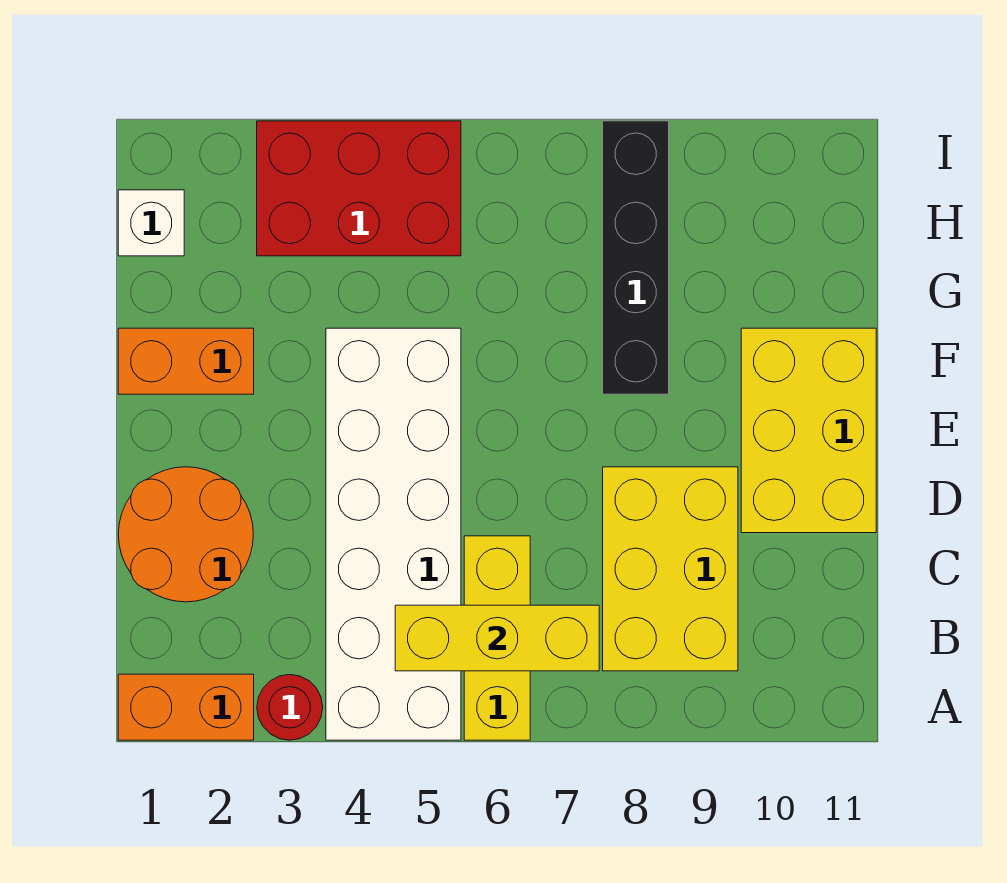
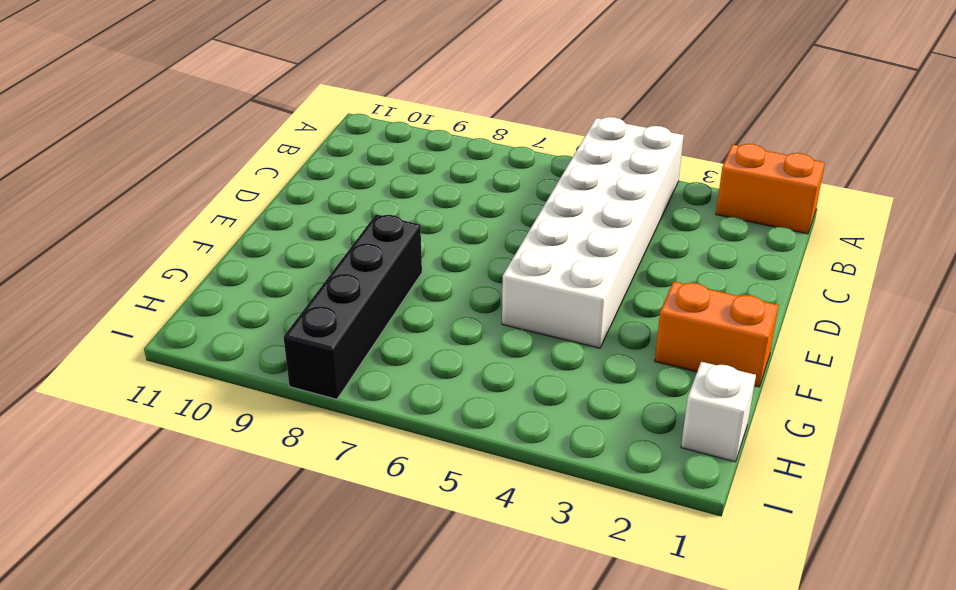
none -> red 1x1 round brick [257,675,323,740]
none -> yellow 1x3 brick [464,536,530,740]
none -> yellow 2x3 brick [603,467,738,671]

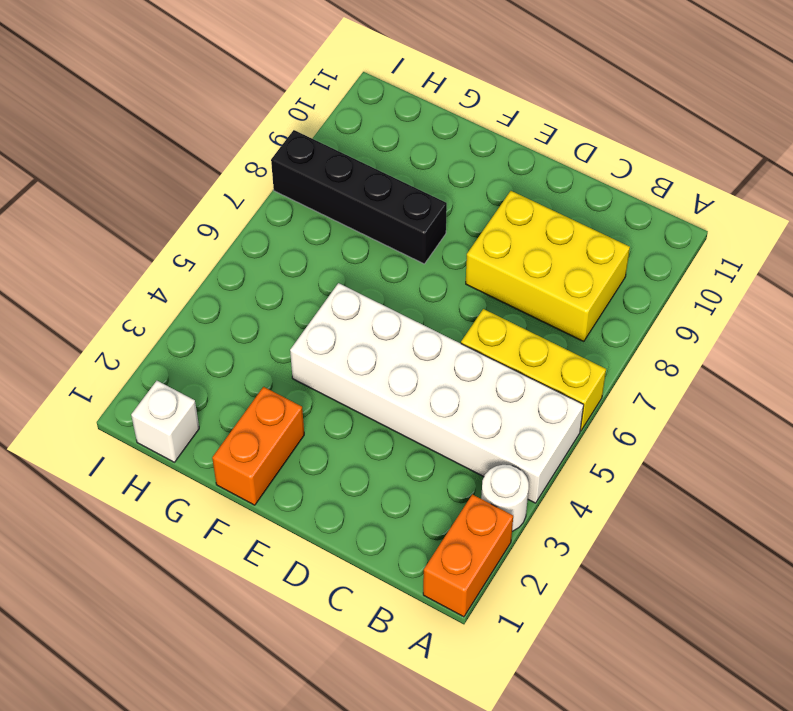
white 1x1 round brick [481,465,529,531] -> red 1x1 round brick [257,675,323,740]
none -> orange 2x2 round brick [118,467,253,602]
none -> yellow 2x3 brick [741,328,876,533]
none -> red 2x3 brick [257,121,461,256]

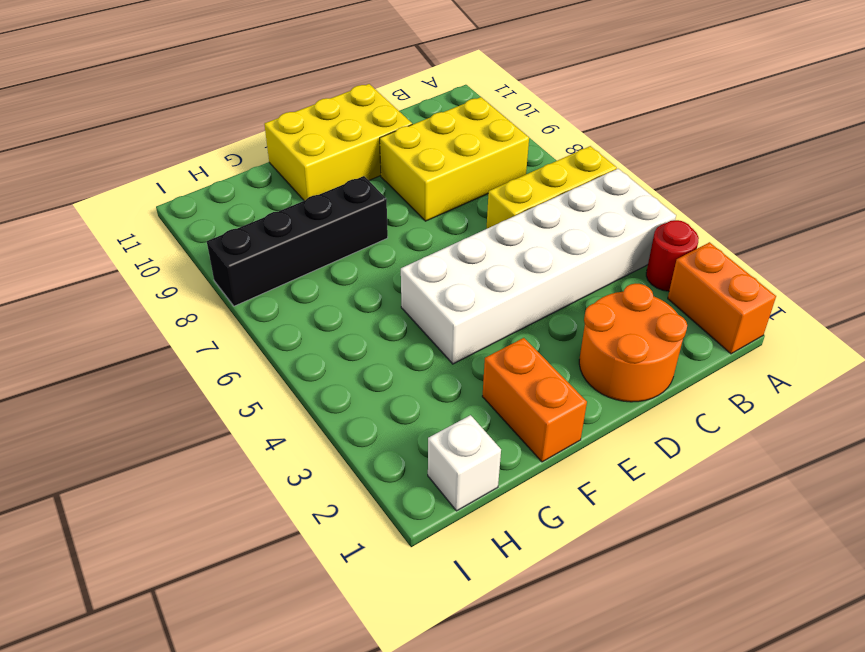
none -> red 2x3 brick [257,121,461,256]
none -> yellow 1x3 brick [395,605,599,671]

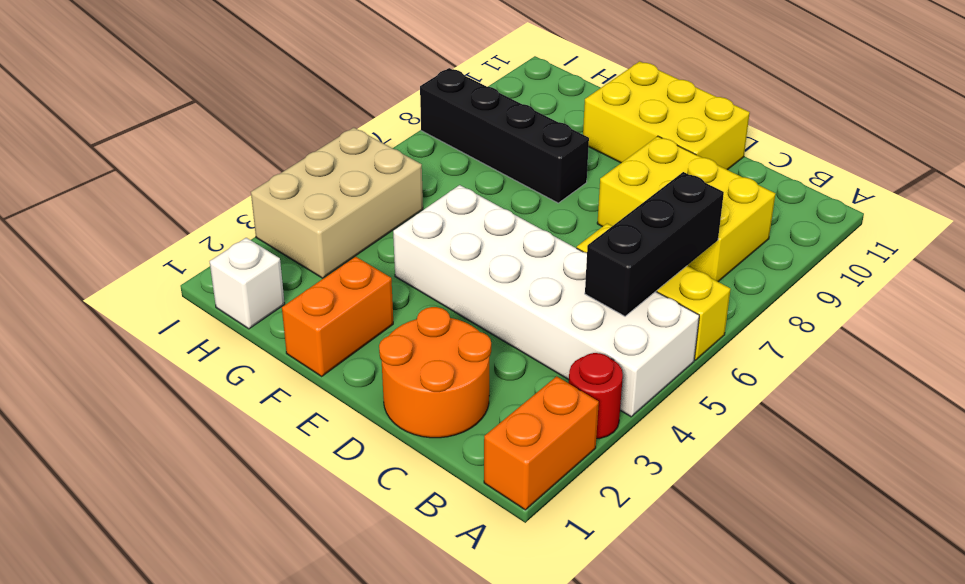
black 1x3 brick [585,172,724,316] -> yellow 1x3 brick [395,605,599,671]
tan 2x3 brick [251,128,423,278] -> red 2x3 brick [257,121,461,256]

